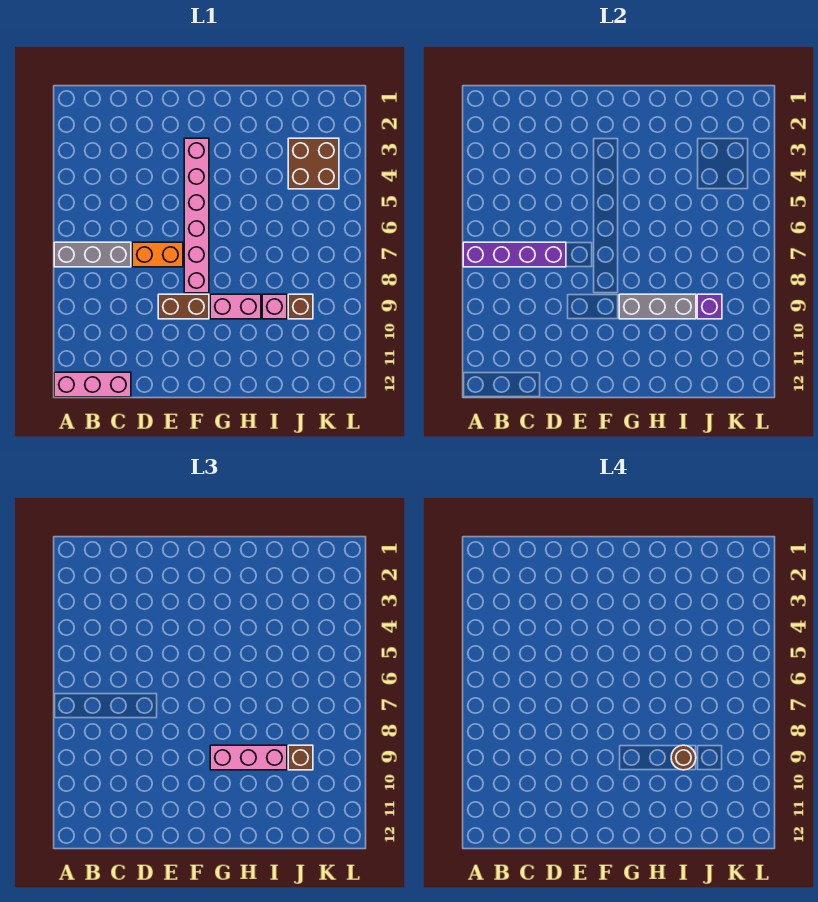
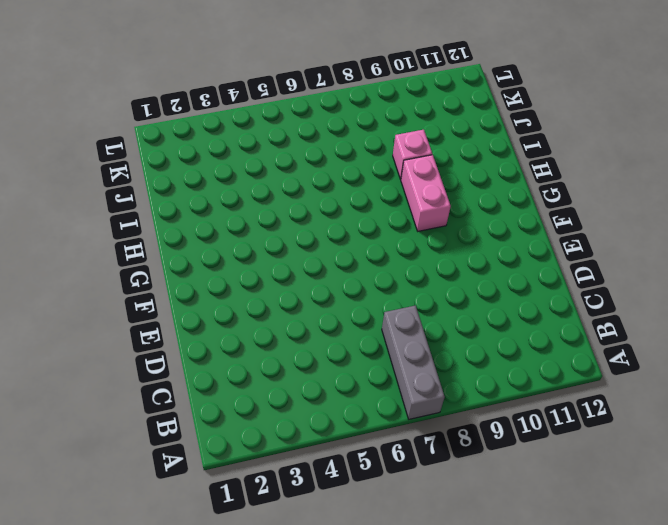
none -> pink 1x3 brick [54,372,131,397]
none -> orange 1x2 brick [132,242,183,267]
none -> brown 1x2 brick [158,294,209,319]

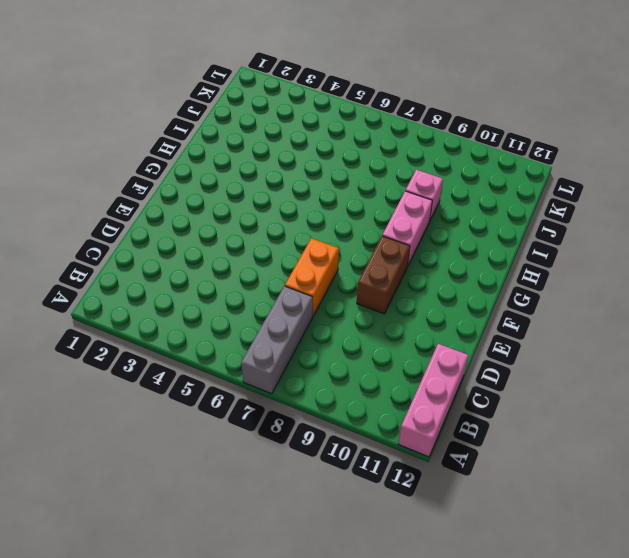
none -> pink 1x6 brick [184,138,209,293]
none -> brown 2x2 brick [288,138,339,189]
none -> brown 1x1 brick [288,294,313,319]

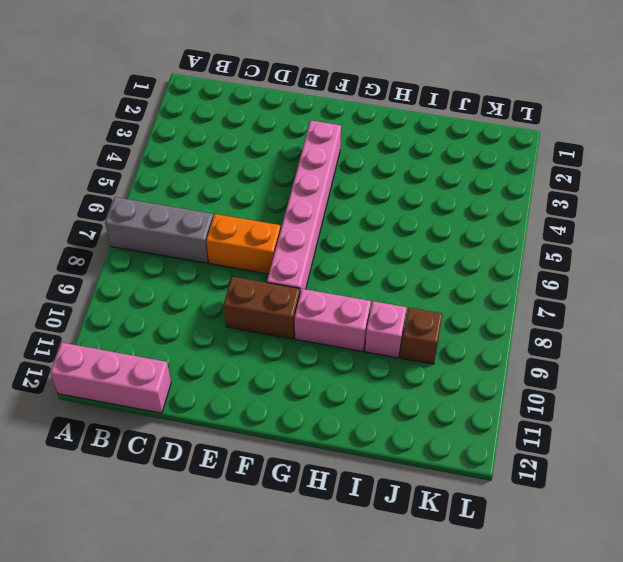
none -> brown 2x2 brick [288,138,339,189]
none -> purple 1x4 brick [463,242,566,267]
none -> grey 1x3 brick [619,294,696,319]

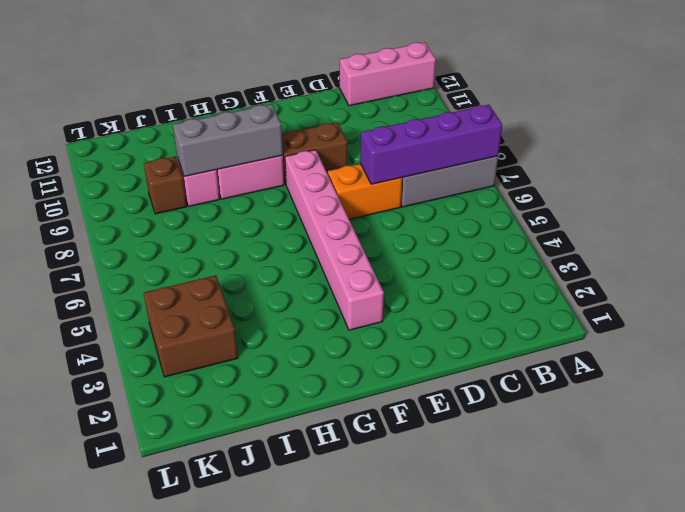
none -> purple 1x1 brick [697,294,722,319]
none -> pink 1x3 brick [210,745,287,770]
none -> brown 1x1 brick [288,745,313,770]

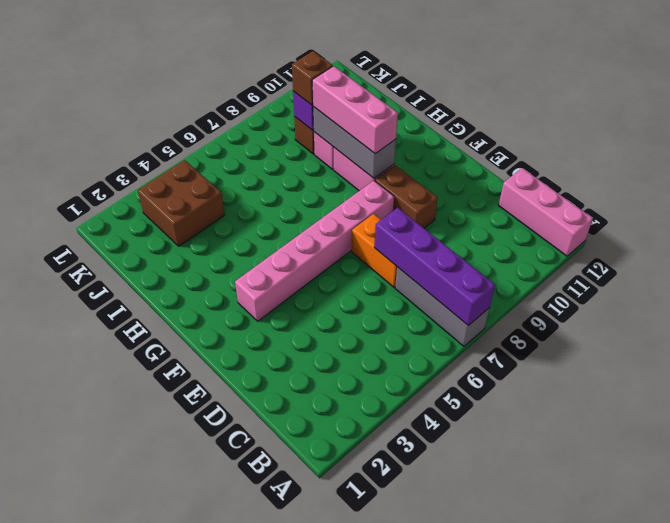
none -> brown 1x1 round brick [671,745,696,770]

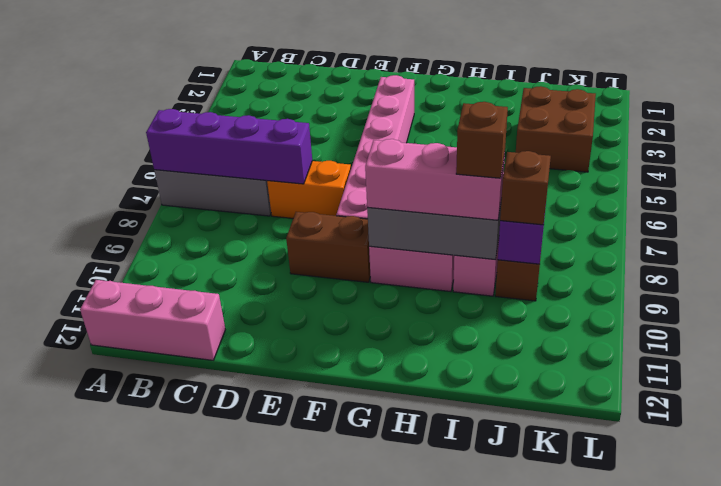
brown 1x1 brick [456,102,508,178] -> brown 1x1 round brick [671,745,696,770]

